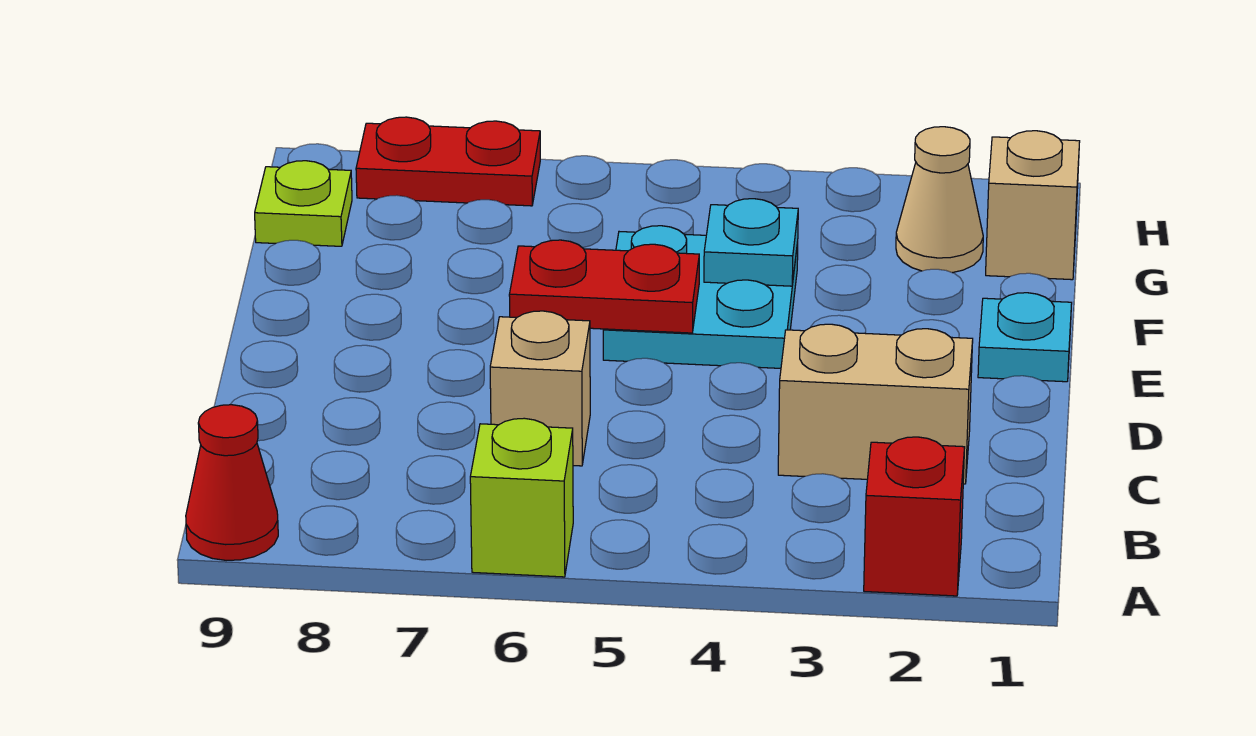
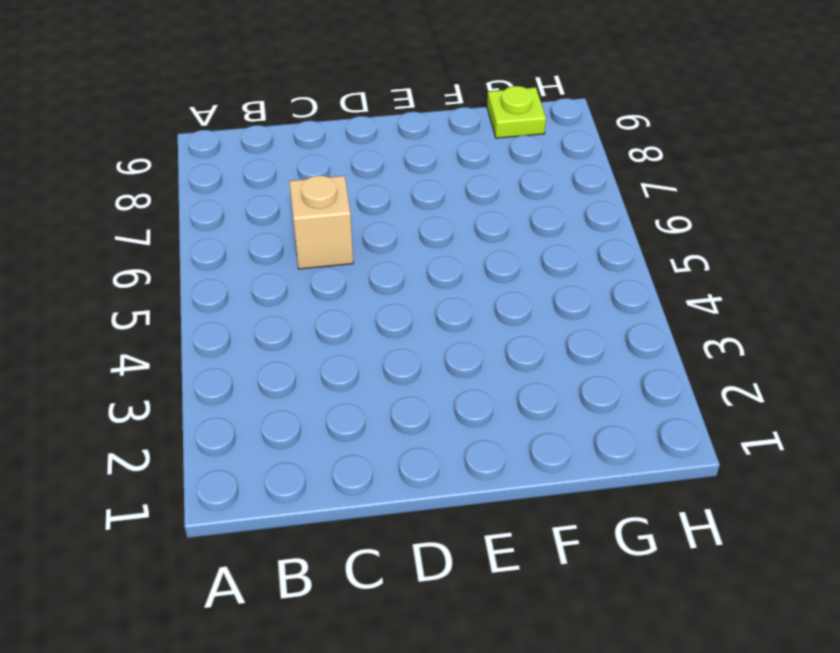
none -> red 1x1 brick [864,437,965,596]
none -> lime 1x1 brick [470,418,573,577]
none -> red 1x1 cone [186,405,278,560]

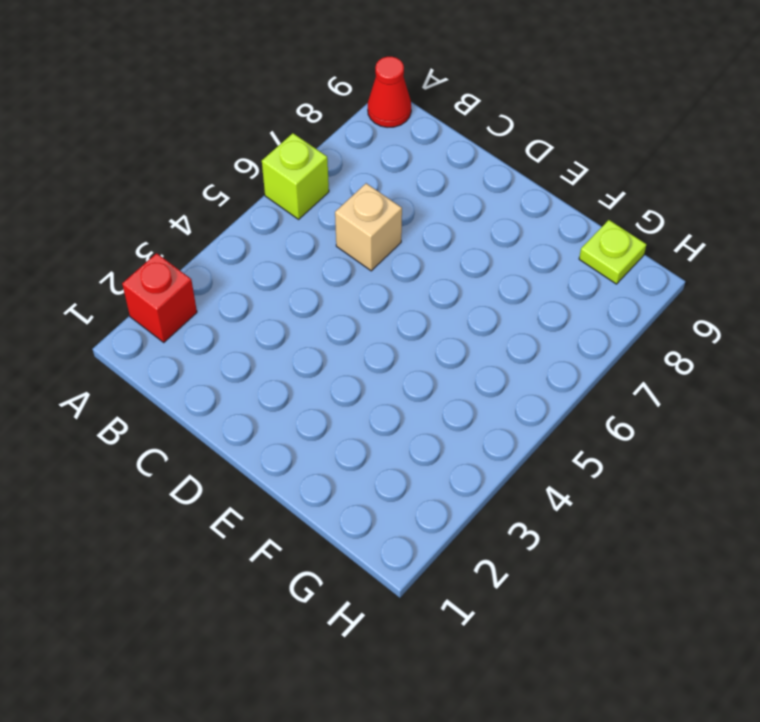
none -> tan 1x2 brick [778,324,973,484]
none -> cyan 1x1 plate [978,293,1072,382]
none -> cyan 2x2 plate [603,226,798,368]

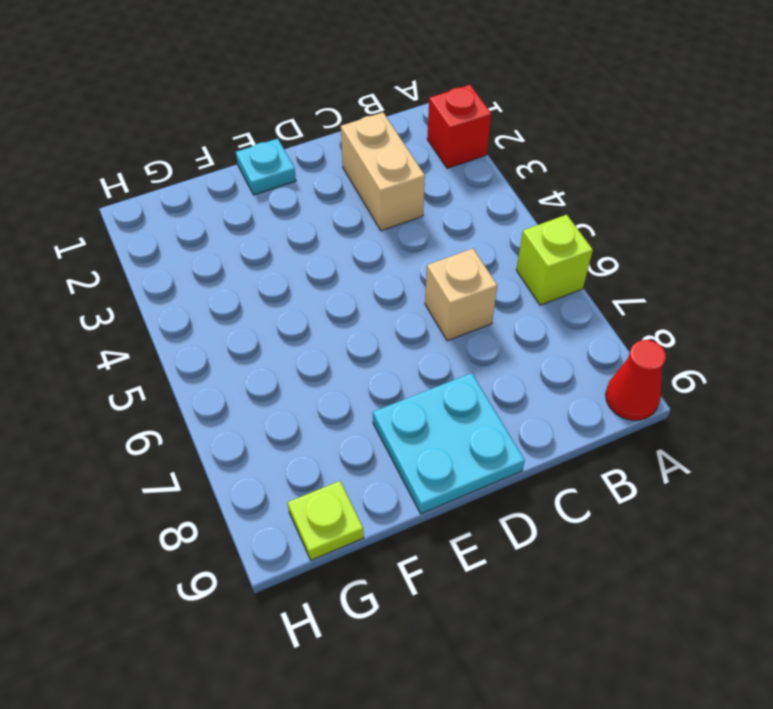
cyan 2x2 plate [373,373,525,514] -> cyan 2x2 plate moved to [603,226,798,368]
none -> tan 1x1 brick [986,131,1080,280]
none -> tan 1x1 cone [896,127,983,273]
none -> red 1x2 plate [356,117,540,206]

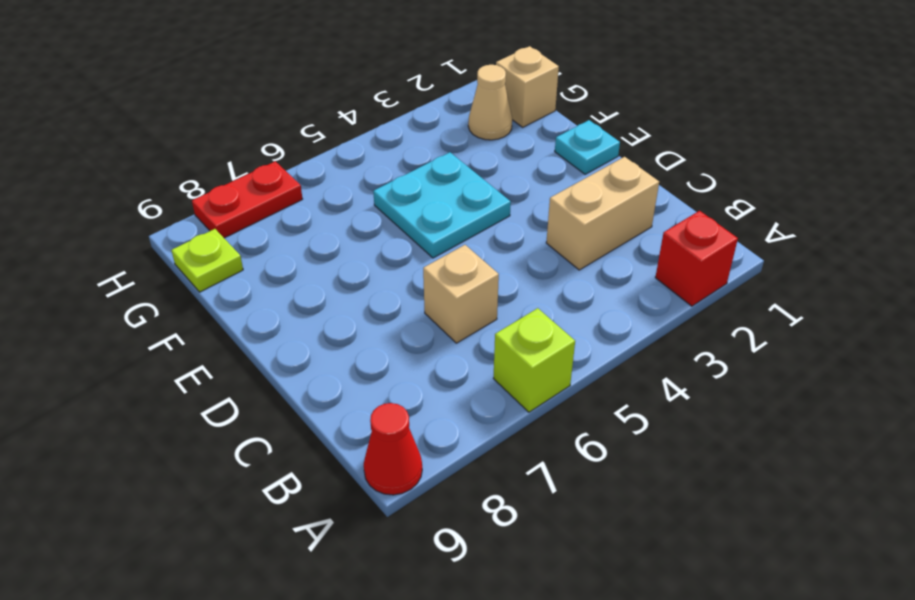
none -> red 1x2 plate [509,240,699,333]
none -> cyan 1x1 plate [704,199,798,286]

